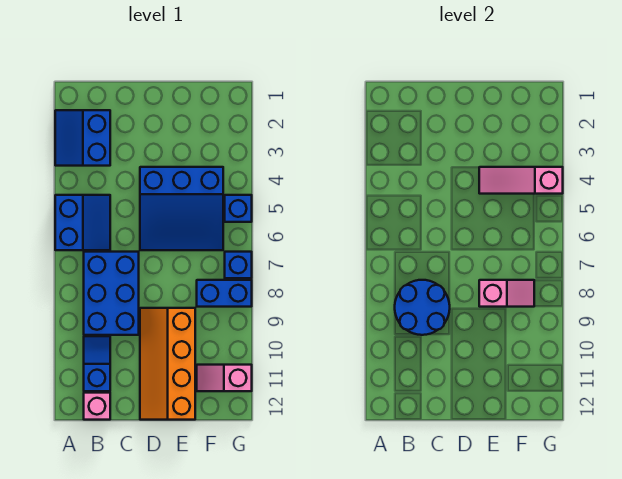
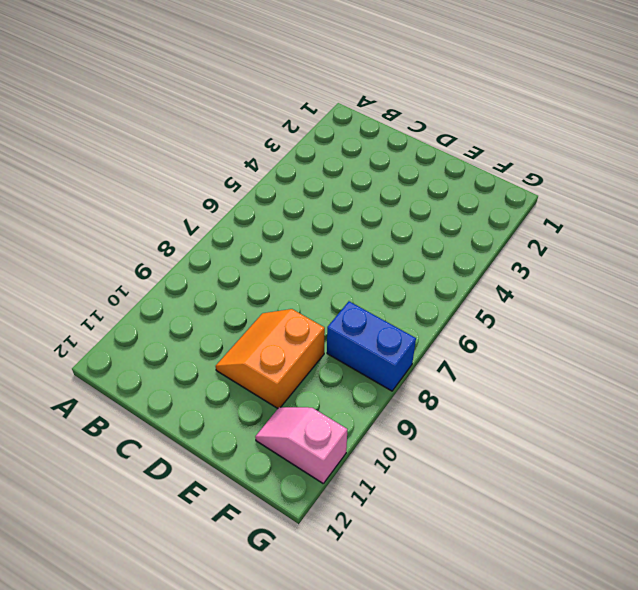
orange 2x2 slope [216,309,325,408] -> orange 2x4 slope [140,308,195,420]
none -> blue 2x2 slope [55,110,110,166]
none -> blue 2x2 slope [55,195,110,250]
none -> blue 2x3 brick [84,252,139,335]

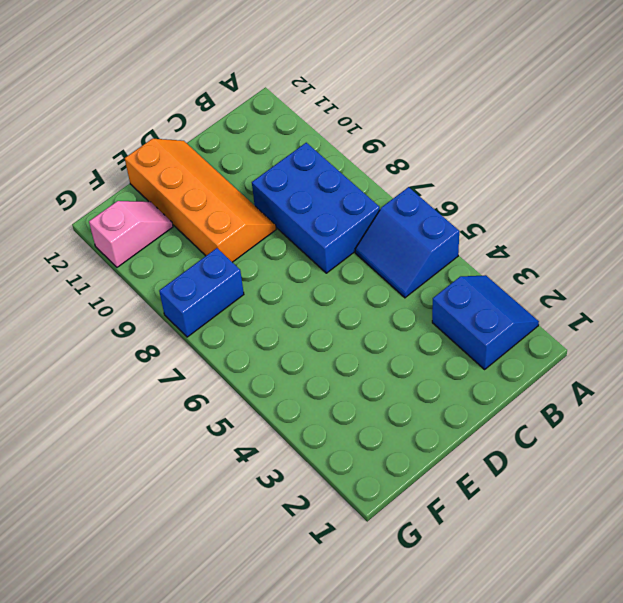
none -> blue 1x2 slope [84,336,110,391]
none -> pink 1x1 brick [84,393,110,420]
none -> blue 3x3 slope [140,167,223,250]

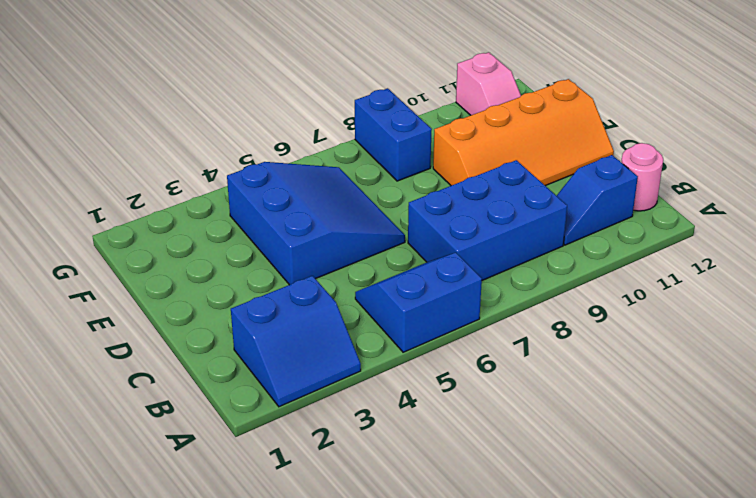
pink 1x1 round brick [621,143,663,211] -> pink 1x1 brick [84,393,110,420]
none -> blue 1x1 brick [225,195,252,222]
none -> blue 1x1 brick [225,252,252,278]
none -> blue 2x2 round brick [395,280,450,335]

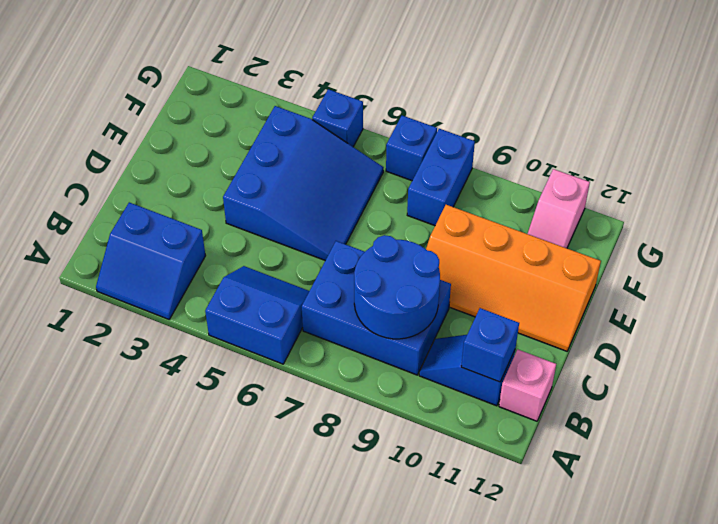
blue 1x1 brick [461,308,519,382] -> none
none -> pink 1x3 slope [479,167,563,194]
none -> pink 1x2 slope [479,280,534,307]

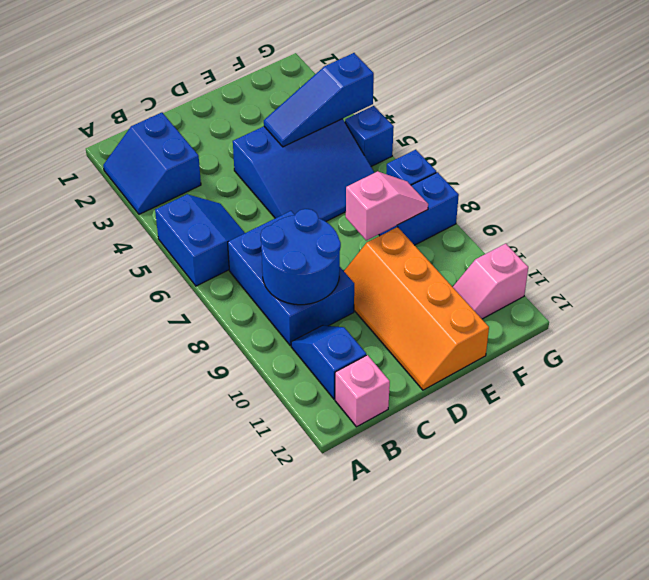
blue 1x3 slope [264,53,374,147] -> pink 1x3 slope [479,167,563,194]

